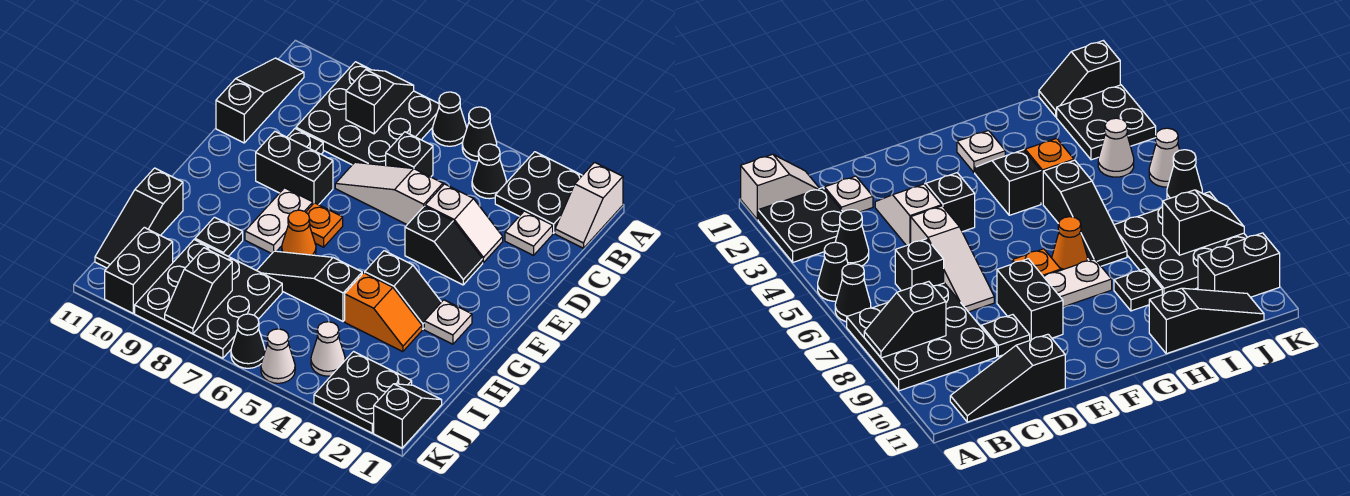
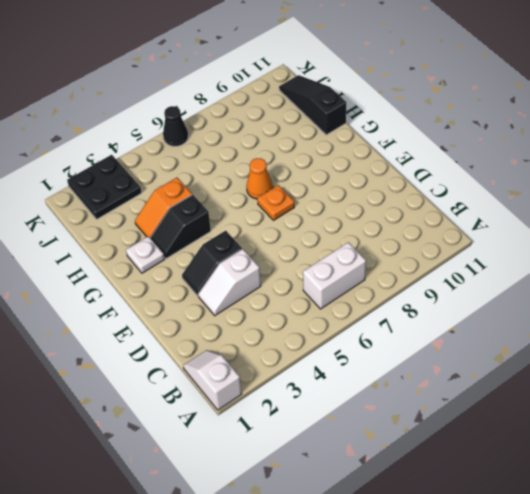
white 1x2 brick [303,242,366,309] -> black 3x3 plate [296,62,439,166]
none -> black 2x2 plate [495,152,582,233]
none -> black 1x1 cone [462,107,497,161]
none -> black 1x1 cone [432,92,467,146]
none -> black 1x1 cone [472,144,506,199]

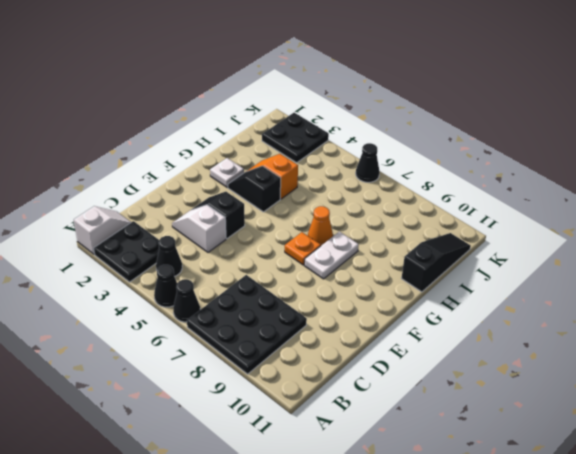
none -> black 1x3 slope [216,58,304,143]
none -> white 1x1 plate [505,211,553,255]
none -> black 1x1 brick [386,132,433,177]
none -> white 1x3 slope [335,162,443,224]

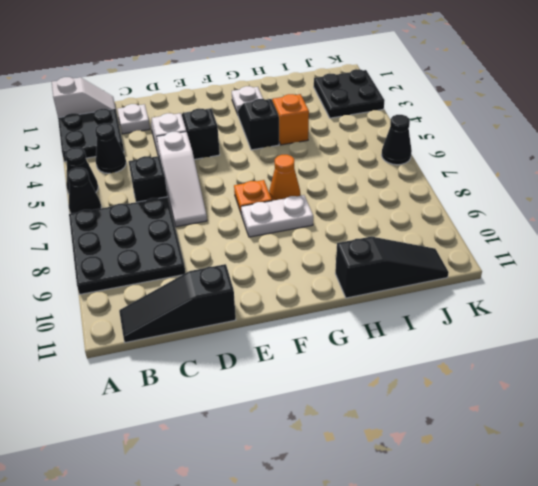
none -> black 1x1 plate [287,129,323,154]
none -> black 1x2 brick [256,132,333,205]
none -> black 1x3 slope [257,251,362,321]
none -> black 1x1 plate [195,217,243,256]

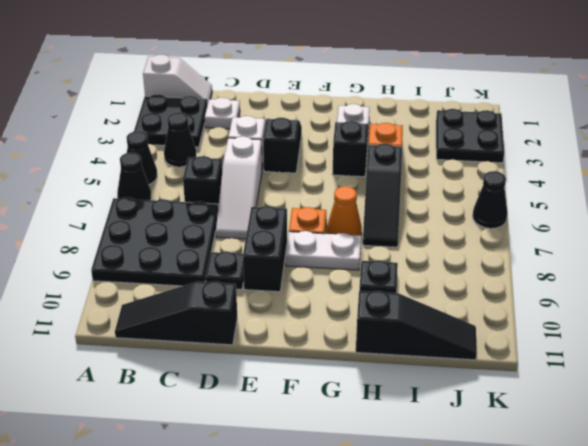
none -> black 3x3 plate [135,240,282,358]
none -> black 1x2 slope [374,384,442,448]
none -> white 1x1 cone [311,322,345,376]
none -> black 1x2 brick [105,227,173,313]

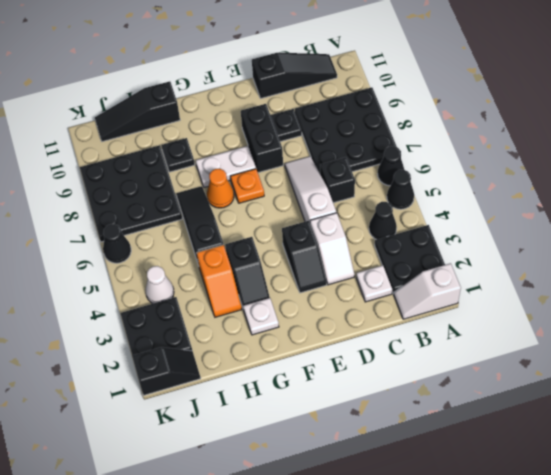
none -> black 1x2 brick [105,227,173,313]
none -> white 1x1 cone [261,329,295,383]
none -> black 1x2 slope [346,69,414,134]
none -> black 1x2 slope [165,248,232,334]

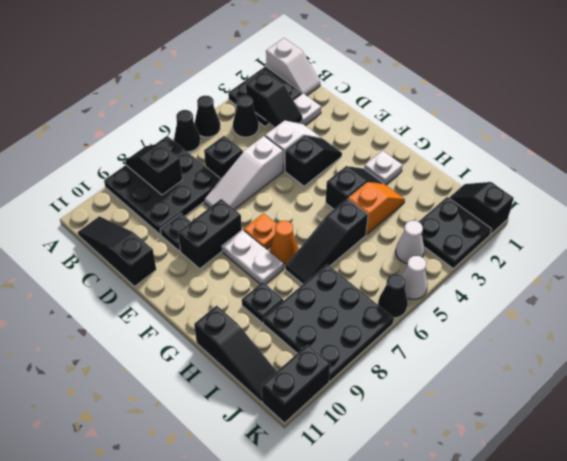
black 1x2 slope [246,70,302,127] -> black 1x2 slope moved to [165,248,232,334]
black 1x2 brick [262,345,330,423] -> black 1x2 brick turned to [105,227,173,313]

